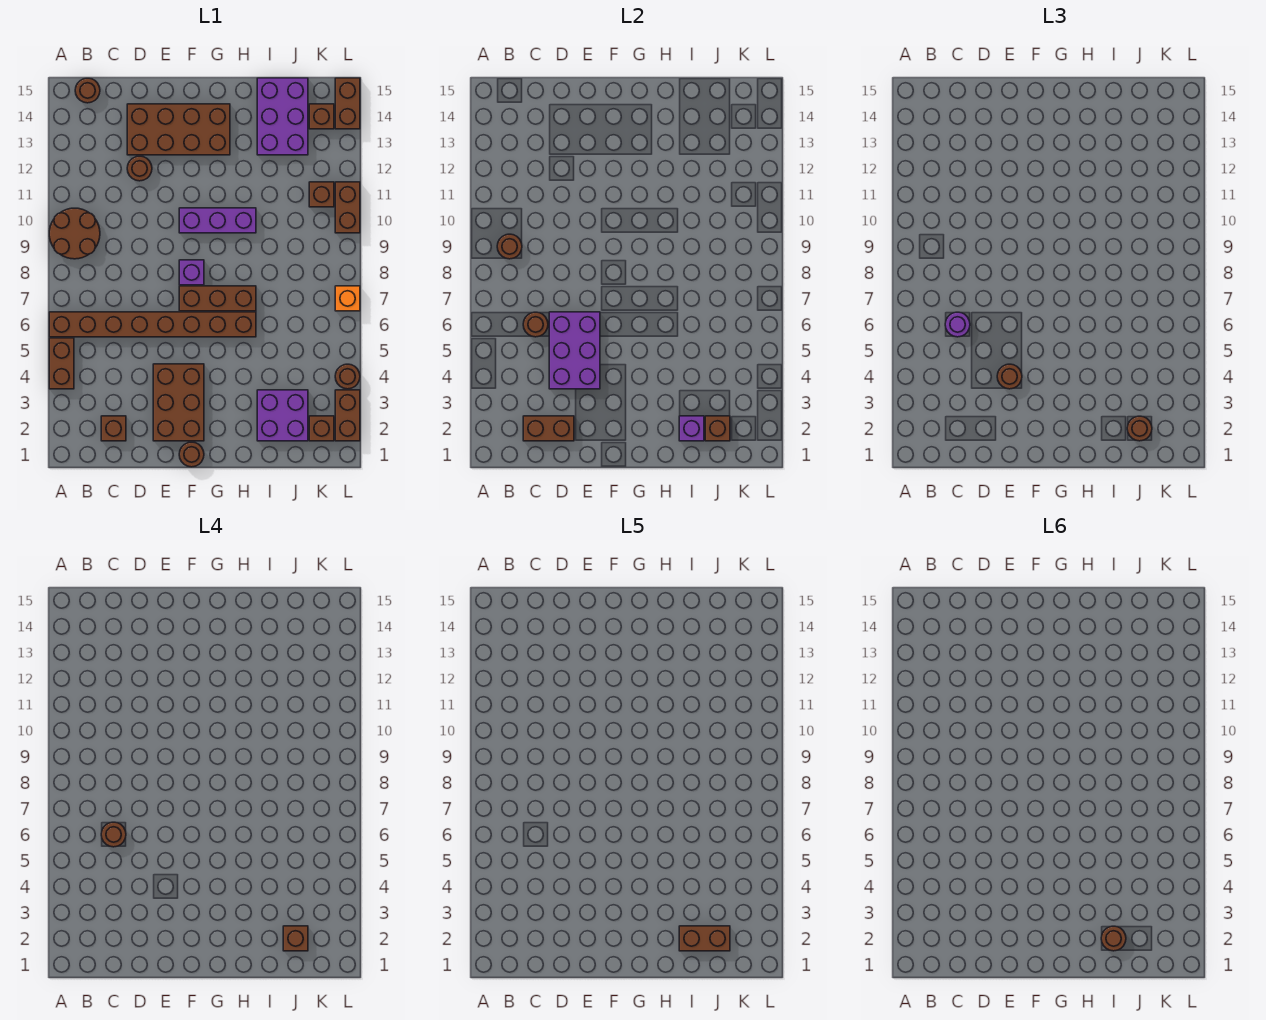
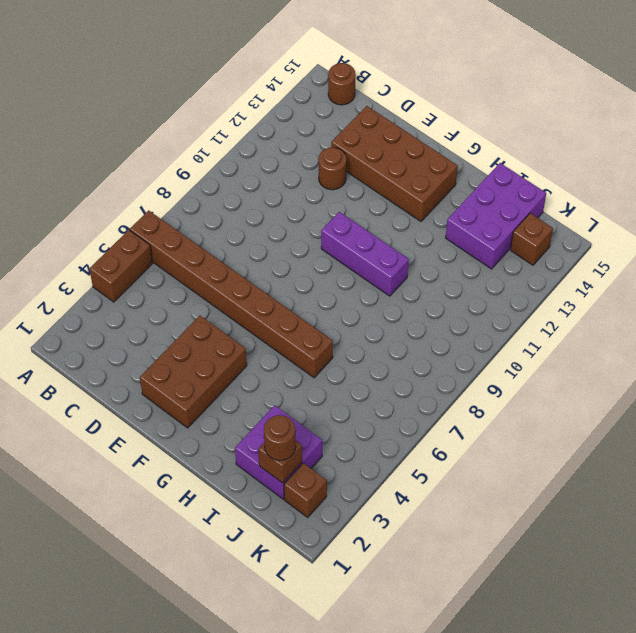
none -> brown 2x2 round brick [49,208,100,259]
none -> brown 1x1 brick [101,416,126,441]
none -> brown 1x1 round brick [179,442,204,467]
none -> brown 1x3 brick [179,286,256,311]

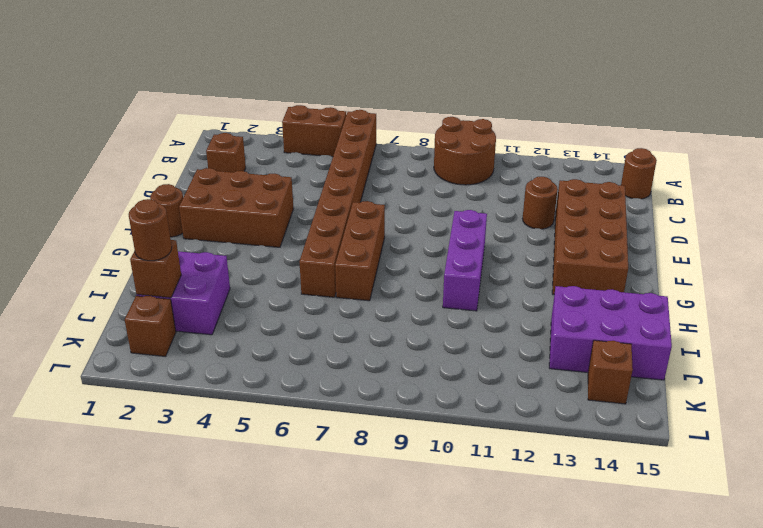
none -> purple 1x1 brick [179,260,204,285]
none -> brown 1x1 brick [309,182,334,207]
none -> brown 1x2 brick [335,390,360,441]
none -> brown 1x1 round brick [335,364,360,389]

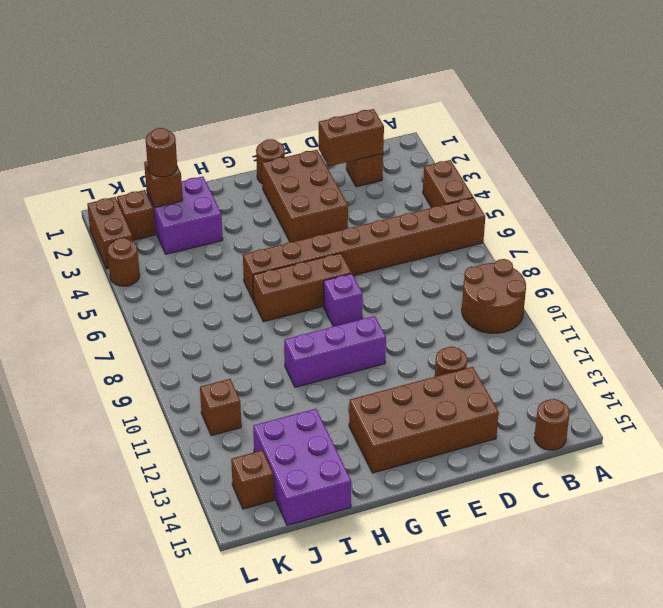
none -> orange 1x1 brick [335,286,360,311]
none -> brown 1x2 brick [335,182,360,233]
none -> brown 1x2 brick [335,78,360,129]
none -> brown 1x1 round brick [497,234,522,259]

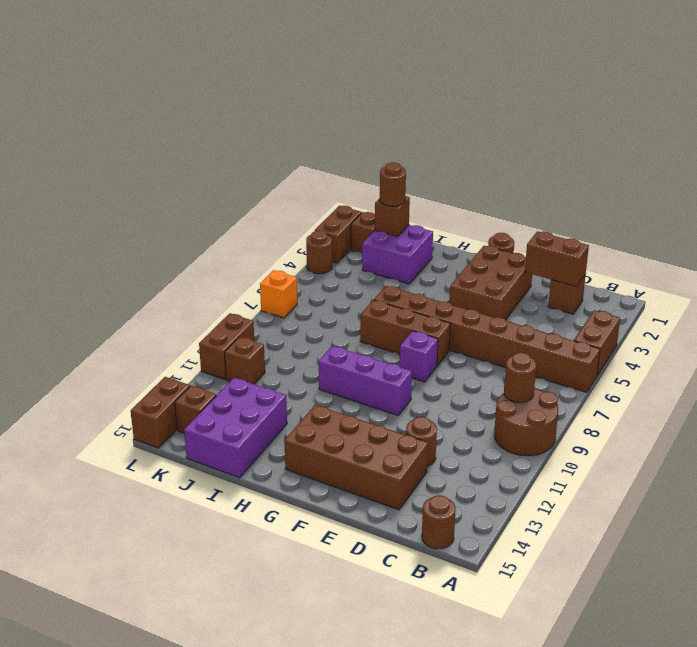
none -> brown 1x1 round brick [523,312,548,337]
none -> purple 2x3 brick [549,312,600,389]
none -> purple 1x1 brick [679,416,704,441]
none -> purple 1x1 round brick [945,312,970,337]

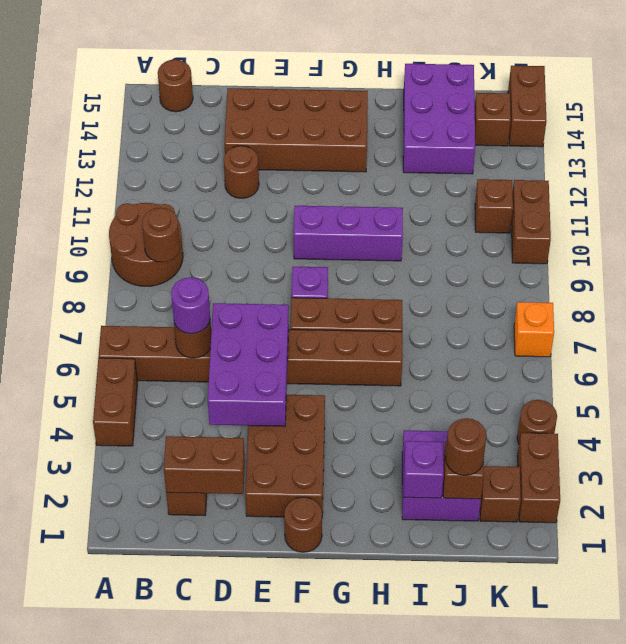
none -> brown 1x1 round brick [997,364,1022,389]
none -> brown 1x1 round brick [101,822,126,847]
none -> brown 1x1 brick [283,926,308,951]
none -> brown 1x2 brick [679,926,730,951]

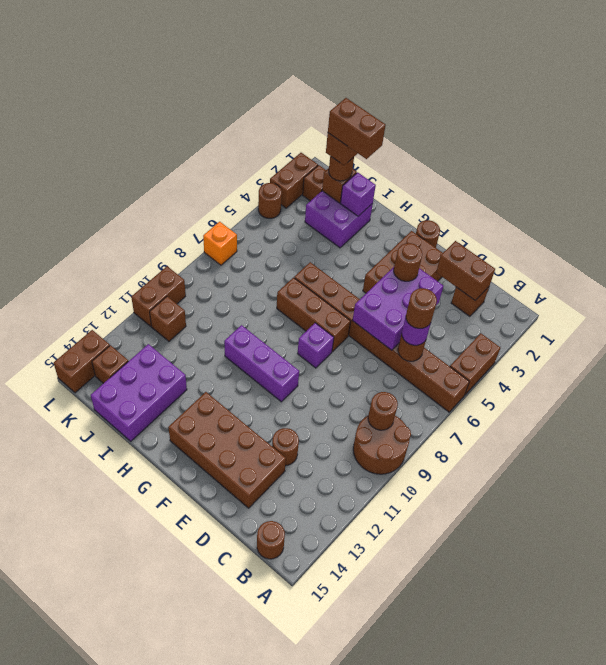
none -> brown 1x1 round brick [1101,926,1126,951]

